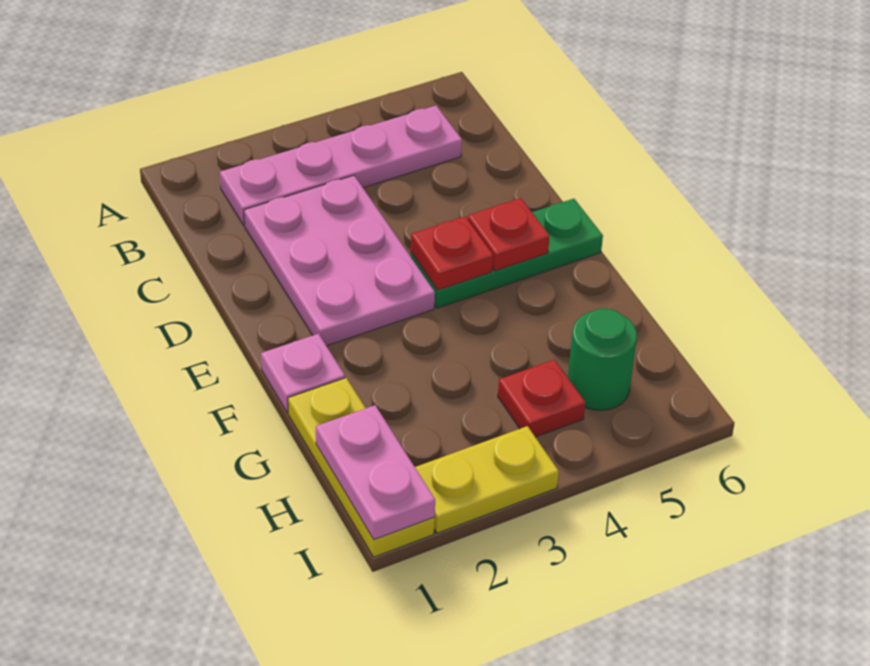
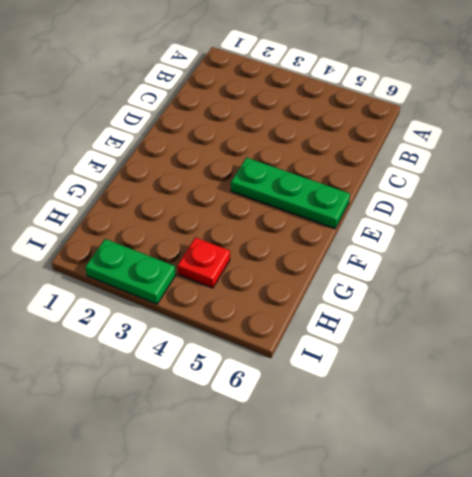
green 1x2 plate [85,239,176,304] -> yellow 1x2 plate [415,426,559,533]
none -> pink 1x4 plate [220,106,462,225]
none -> pink 2x3 plate [244,175,435,346]

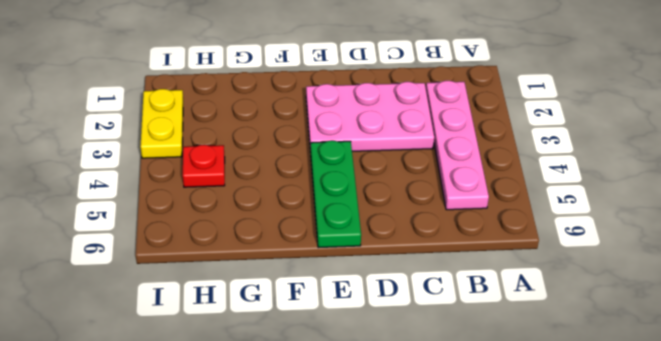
none -> pink 1x1 plate [261,334,345,413]
none -> yellow 1x3 plate [288,378,435,557]

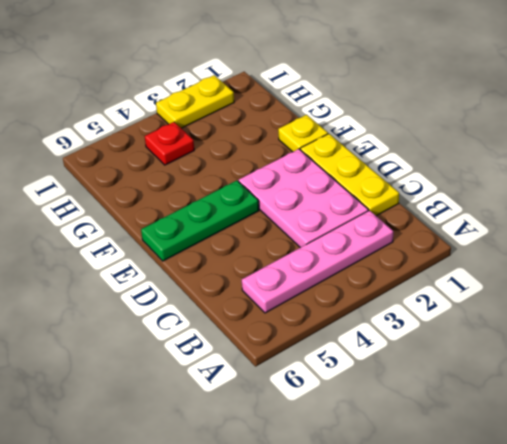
yellow 1x3 plate [300,134,399,216] -> yellow 1x3 plate moved to [288,378,435,557]
yellow 1x1 plate [278,115,328,152] -> pink 1x1 plate [261,334,345,413]
none -> green 1x1 round brick [568,309,637,410]
none -> red 1x1 plate [411,216,493,290]

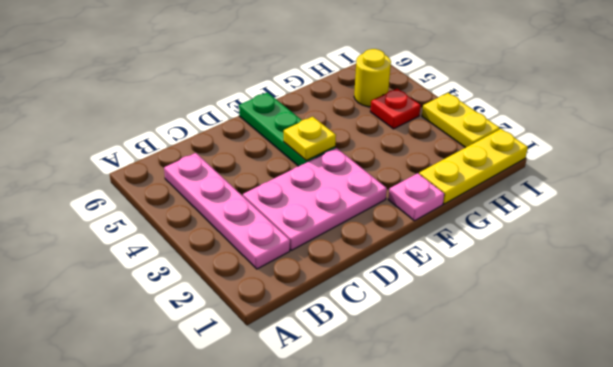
yellow 1x1 plate [284,117,336,161] -> red 1x1 plate [411,216,493,290]
yellow 1x1 round brick [354,49,391,107] -> green 1x1 round brick [568,309,637,410]
none -> red 1x1 plate [468,198,550,271]
none -> pink 1x2 plate [316,405,435,540]

